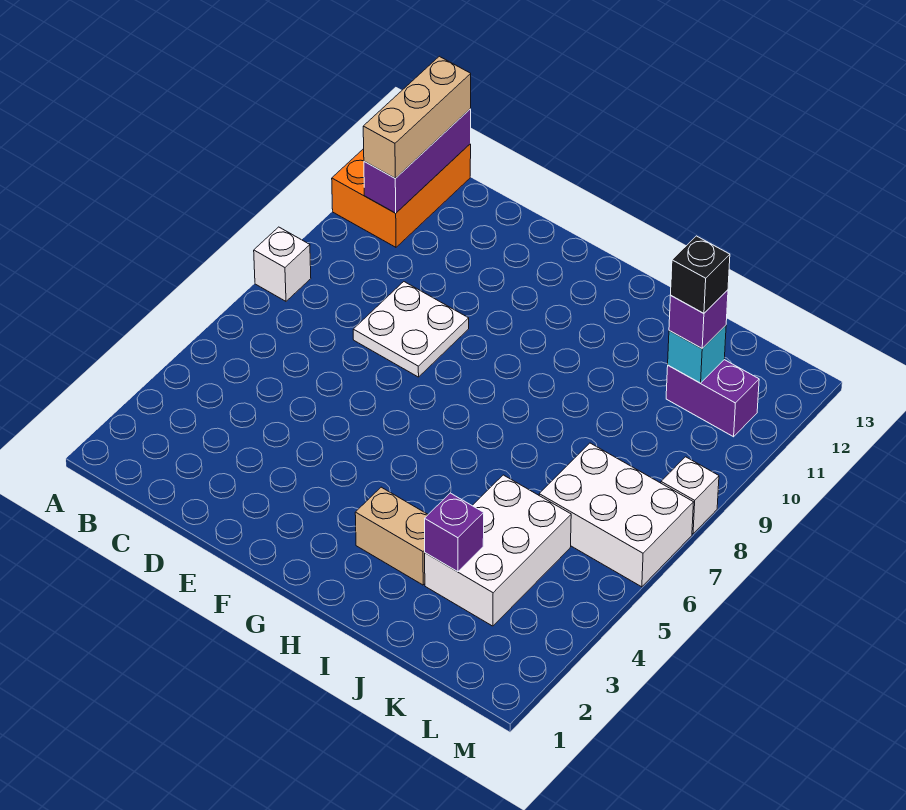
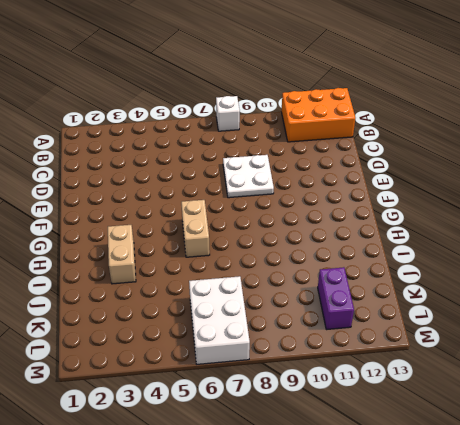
tan 1x2 brick [181,200,210,257] -> none
none -> white 2x3 brick [425,475,571,626]
none -> white 1x1 brick [661,457,719,534]
none -> purple 1x3 brick [364,109,471,213]

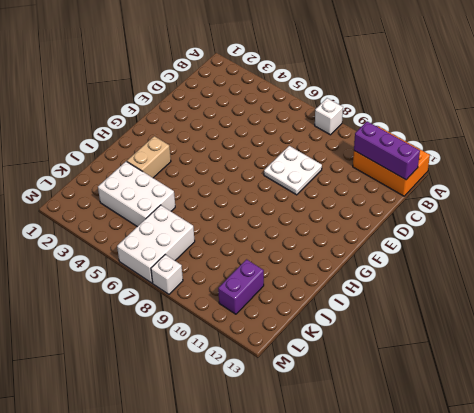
none -> purple 1x1 brick [425,493,484,572]
none -> cyan 1x1 brick [668,325,726,383]
none -> tan 1x3 brick [363,56,471,178]

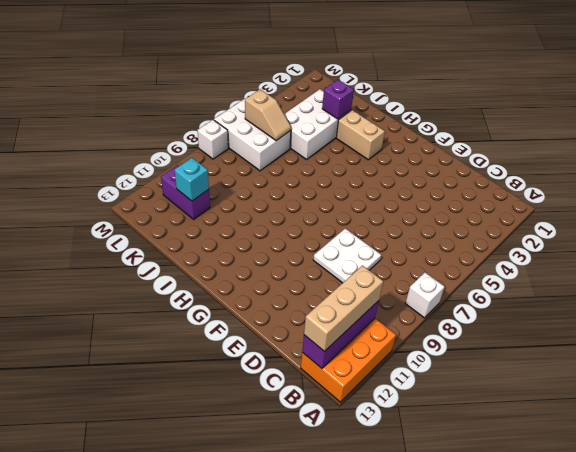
tan 1x2 slope [245,89,291,141] -> none
none -> purple 1x1 brick [669,290,728,348]
none -> black 1x1 brick [671,236,730,313]

